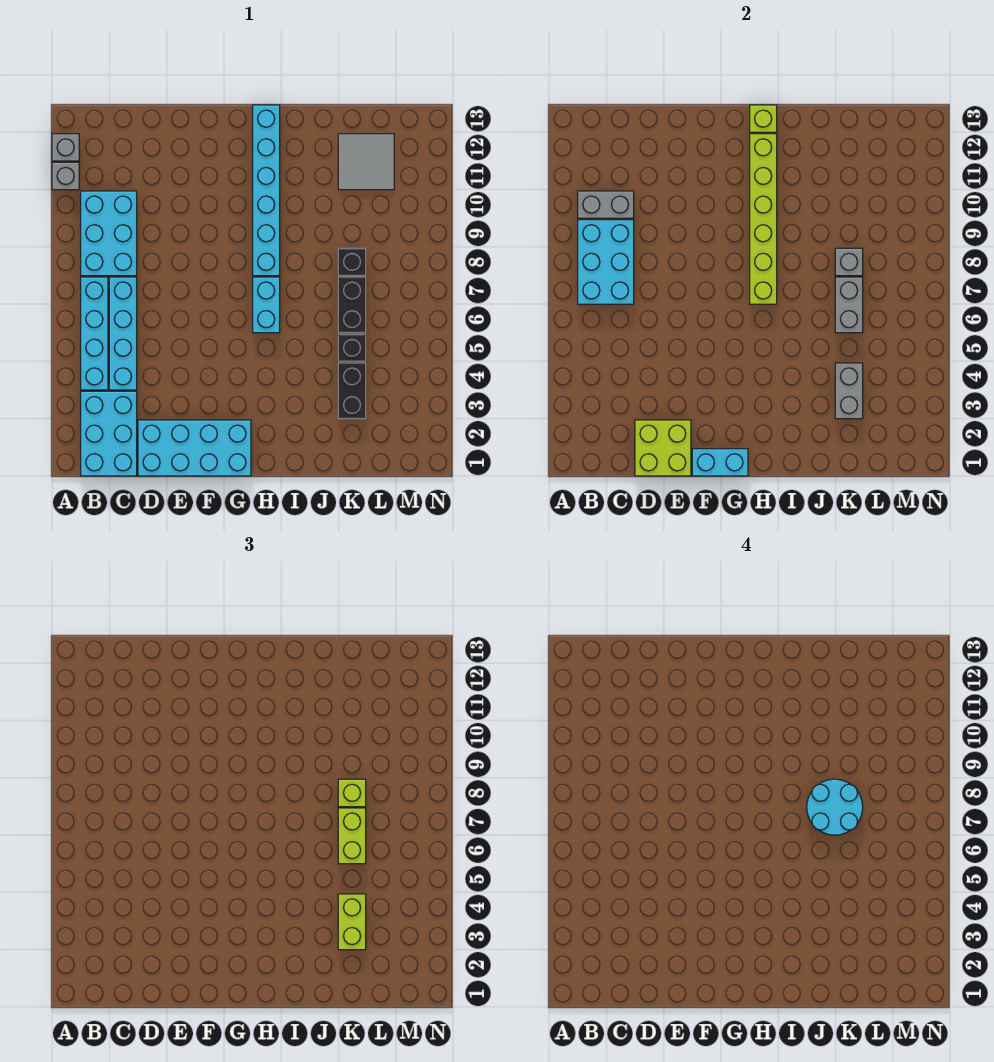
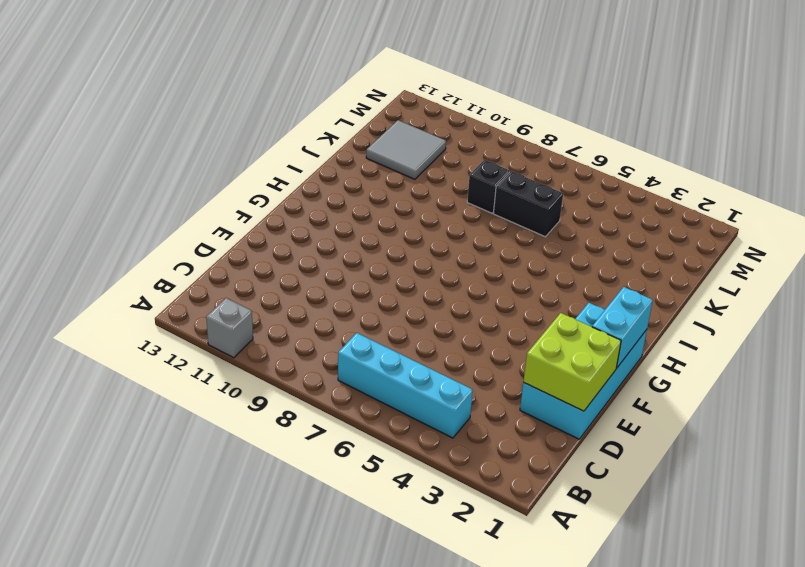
none -> grey 1x1 brick [52,134,79,161]
none -> cyan 2x3 brick [81,391,137,476]
none -> cyan 2x3 brick [81,191,137,276]

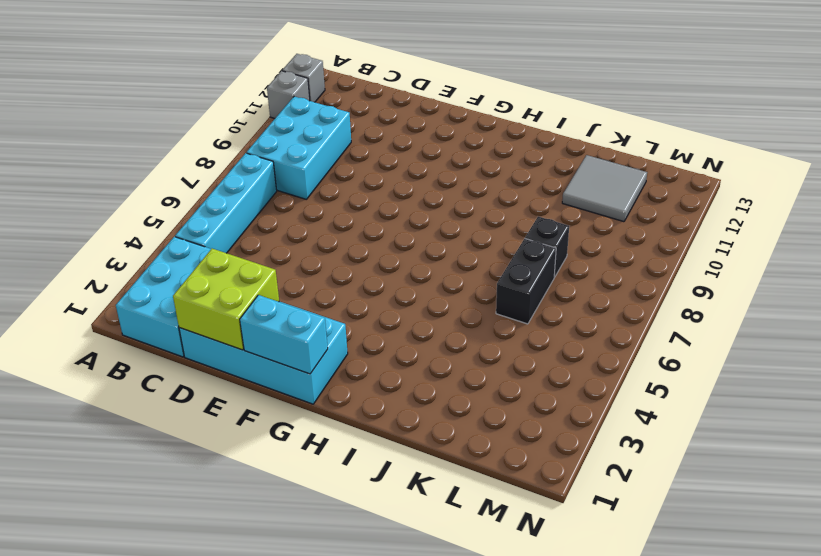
none -> cyan 1x4 brick [109,277,137,390]
none -> cyan 1x2 brick [253,277,280,333]
none -> cyan 1x6 brick [253,105,280,276]

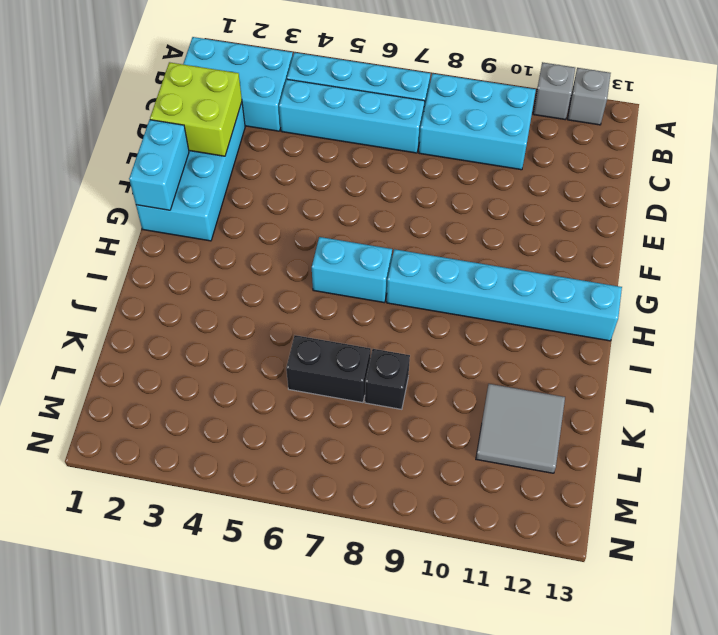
none -> black 1x2 brick [338,363,366,419]
none -> black 1x1 brick [338,334,366,361]
none -> cyan 2x3 brick [578,220,634,304]

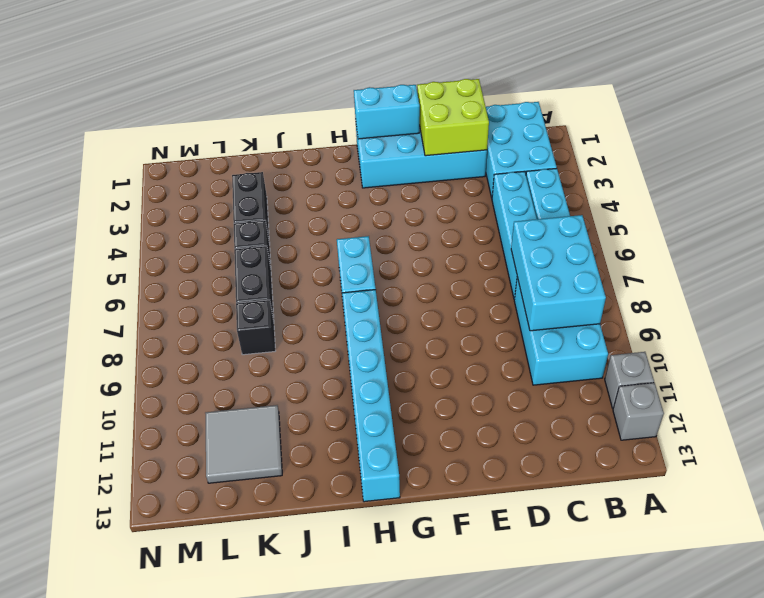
none -> grey 1x2 brick [578,191,634,218]
none -> lime 1x6 brick [750,134,777,304]
none -> lime 1x1 brick [750,105,777,132]

